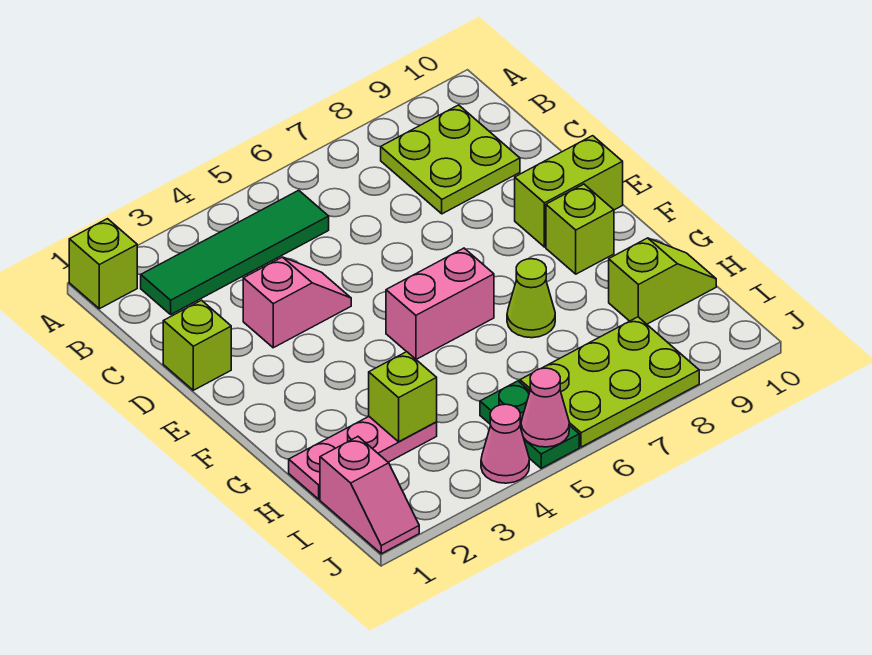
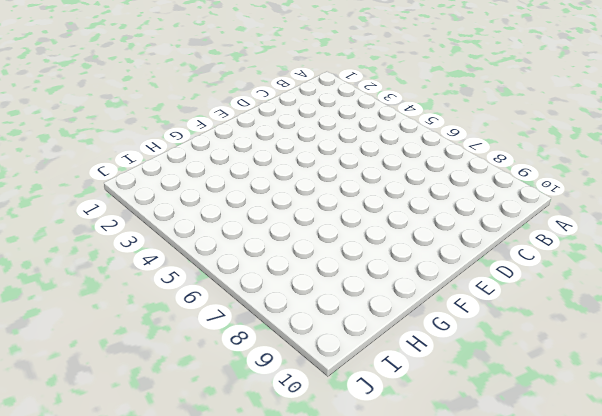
none -> lime 1x1 brick [69,219,137,309]
none -> green 1x4 tile [141,190,329,314]
none -> lime 2x2 plate [381,105,520,214]

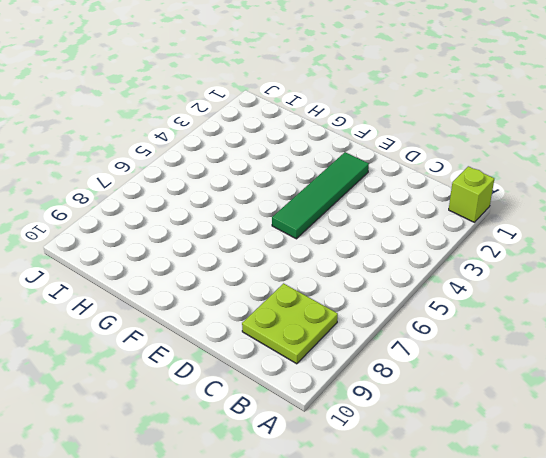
green 1x4 tile [272,152,369,239] -> green 1x4 tile moved to [141,190,329,314]
none -> lime 1x1 brick [163,300,231,390]
none -> pink 1x2 slope [243,257,351,348]
none -> lime 1x2 brick [515,136,623,247]

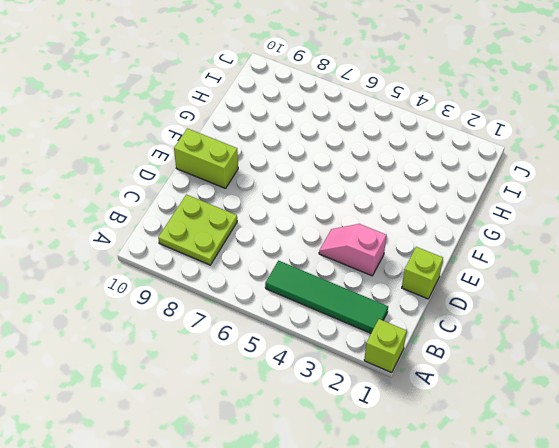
none -> pink 1x2 brick [386,248,494,359]
none -> lime 1x1 brick [546,184,614,274]
none -> lime 1x1 cone [507,259,555,338]

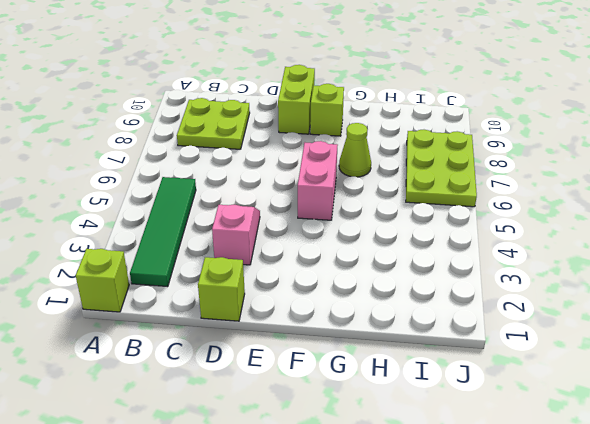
none -> pink 1x3 plate [289,417,437,499]
none -> lime 1x2 slope [609,238,716,324]
none -> pink 1x2 slope [320,437,419,554]

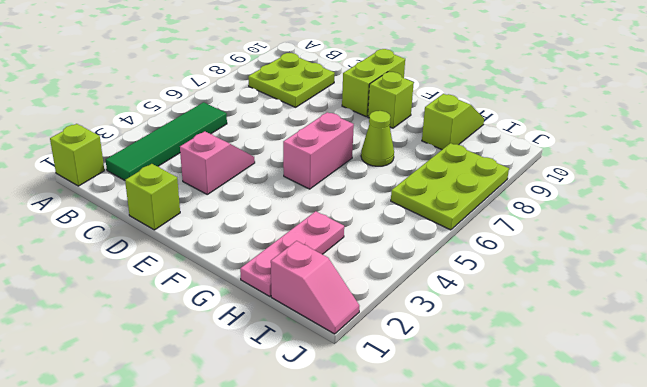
none -> green 1x2 plate [480,381,579,468]
none -> pink 1x1 cone [481,404,529,483]
none -> lime 1x1 brick [369,352,437,442]

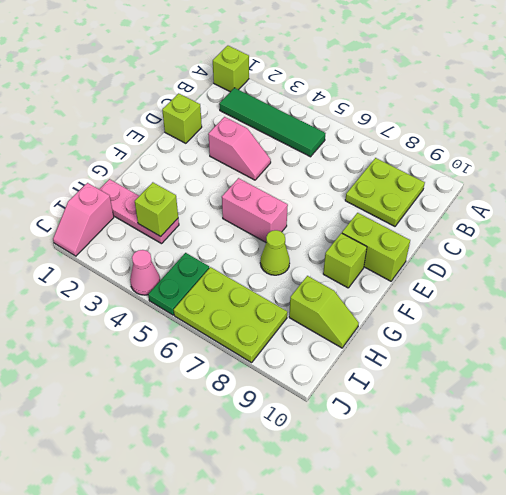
none -> pink 1x1 cone [521,368,569,447]

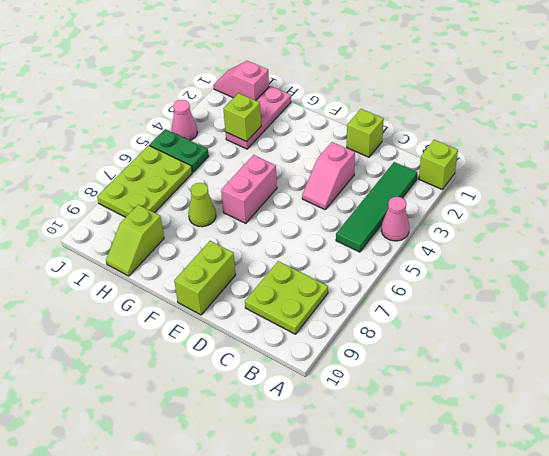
pink 1x1 cone [381,197,409,241] -> pink 1x1 cone moved to [521,368,569,447]
none -> lime 1x1 brick [546,184,614,274]

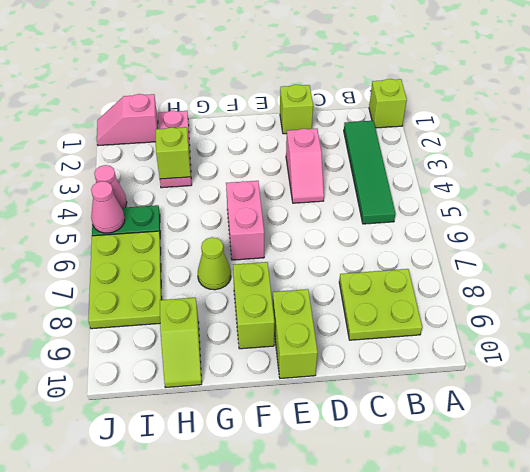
lime 1x2 brick [233,262,275,349] -> lime 1x1 brick [546,184,614,274]

